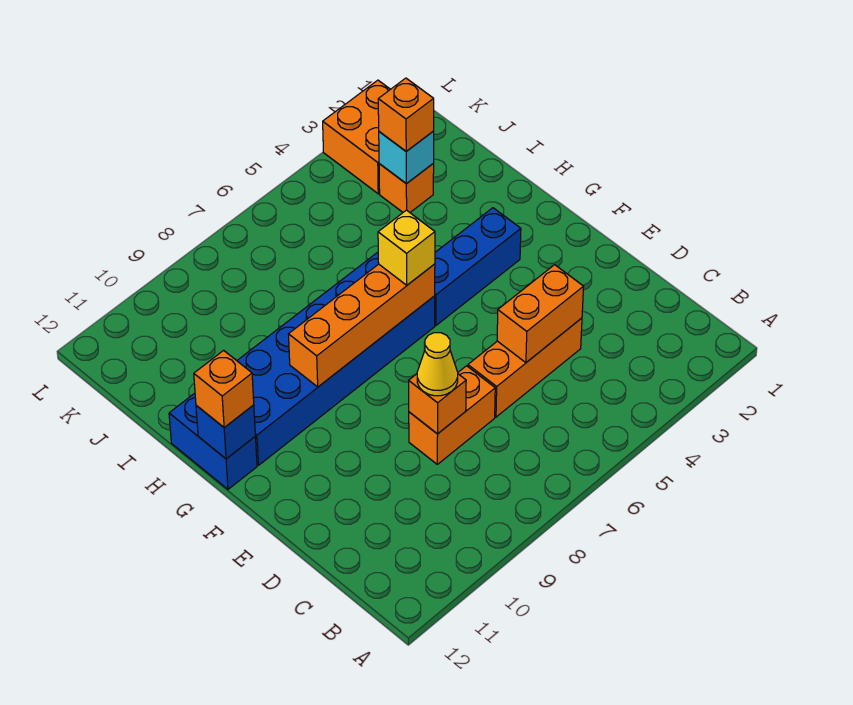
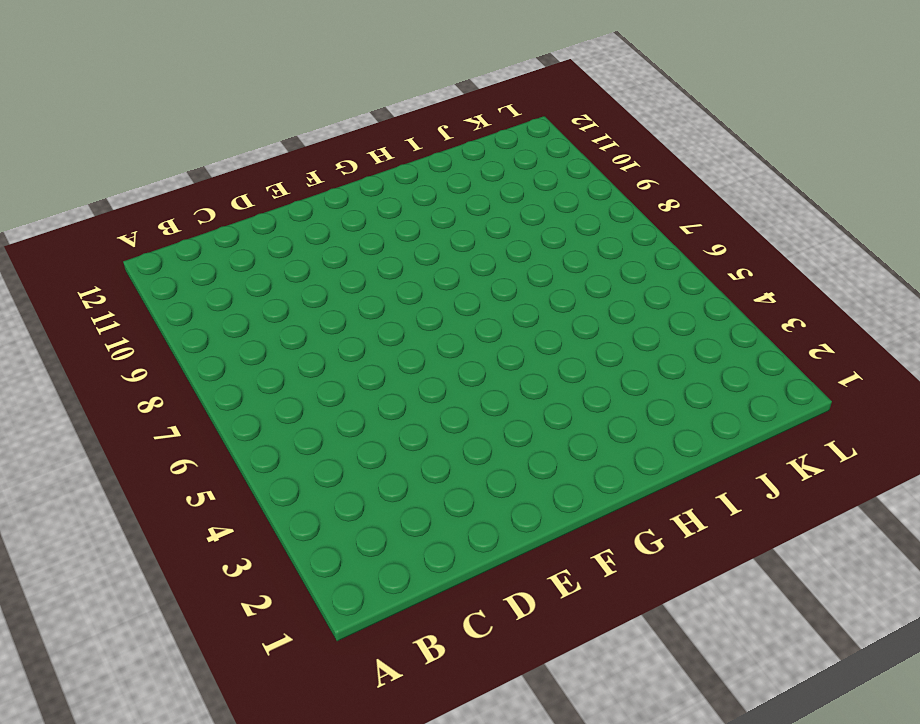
none -> orange 1x3 brick [468,318,582,417]
none -> orange 1x2 brick [409,366,495,464]
none -> blue 1x3 brick [435,208,521,325]

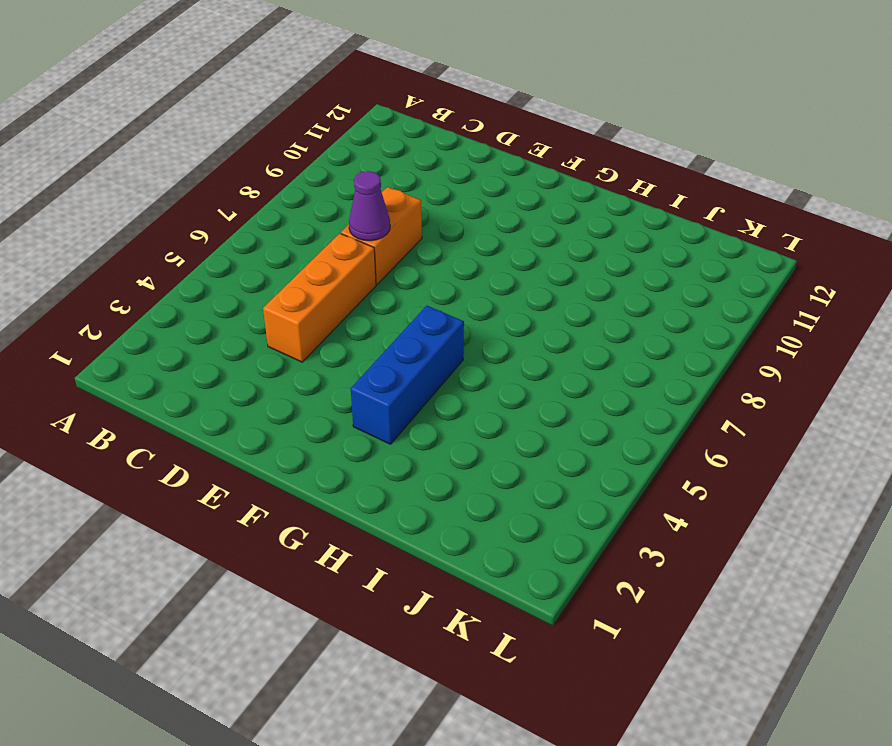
purple 1x1 cone [349,171,390,241] -> none
none -> blue 2x6 brick [237,252,435,465]
none -> blue 1x2 brick [169,393,257,489]
none -> orange 1x1 brick [379,164,434,212]

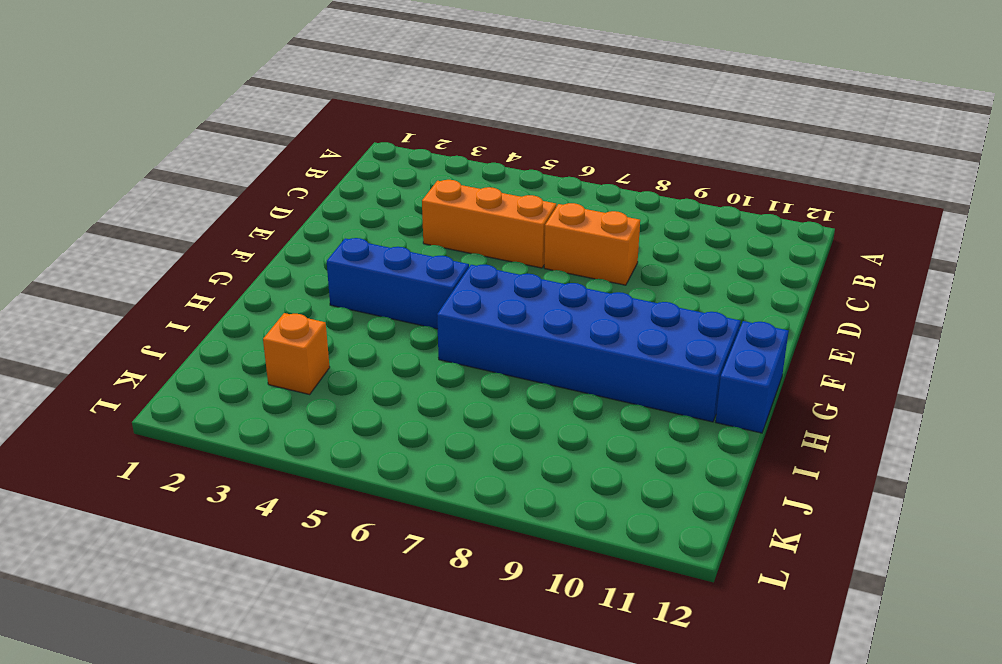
none -> orange 2x2 brick [323,80,390,194]
none -> orange 1x2 brick [497,265,584,363]
none -> orange 1x1 brick [409,374,466,434]

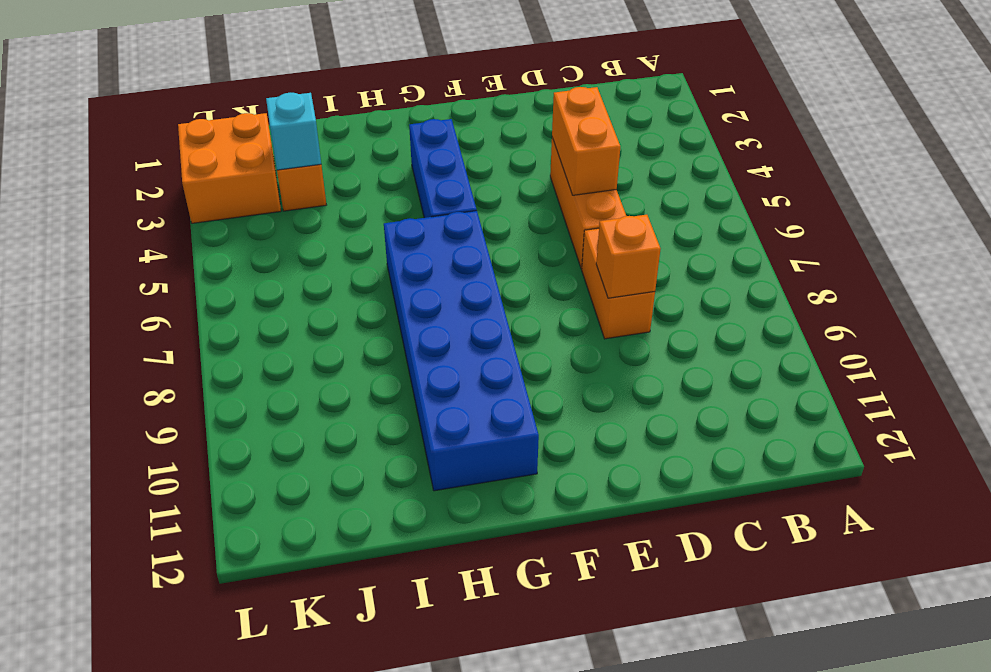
none -> blue 1x2 brick [169,393,257,489]
none -> orange 1x4 brick [289,264,435,387]
none -> blue 1x1 brick [196,405,255,459]

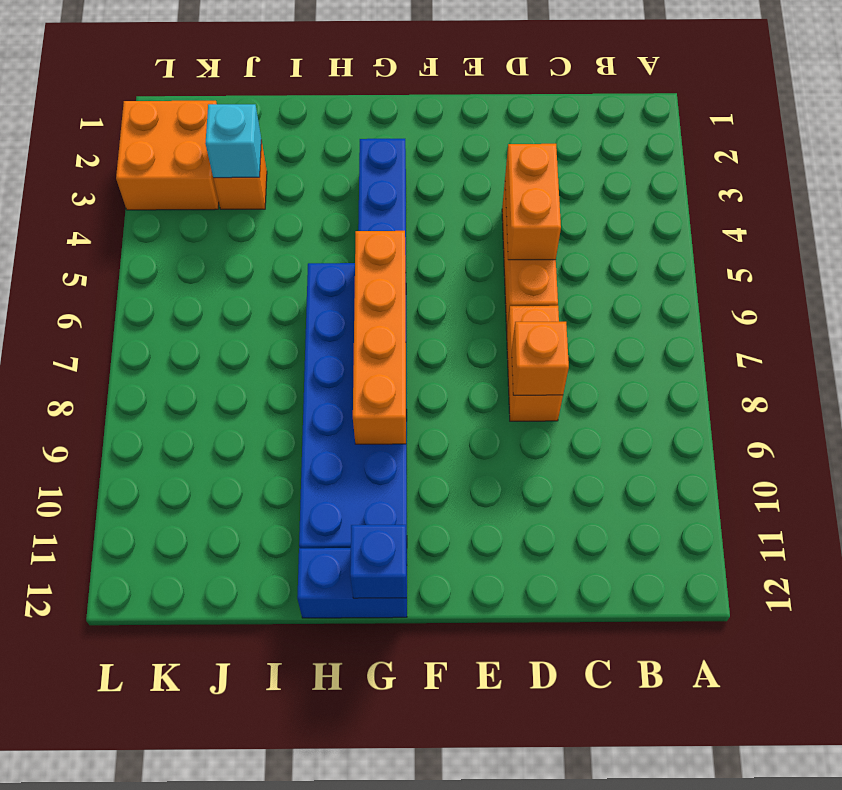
none -> yellow 1x1 cone [417,333,458,396]
none -> yellow 1x1 brick [378,210,435,285]
none -> orange 1x1 brick [194,350,254,427]

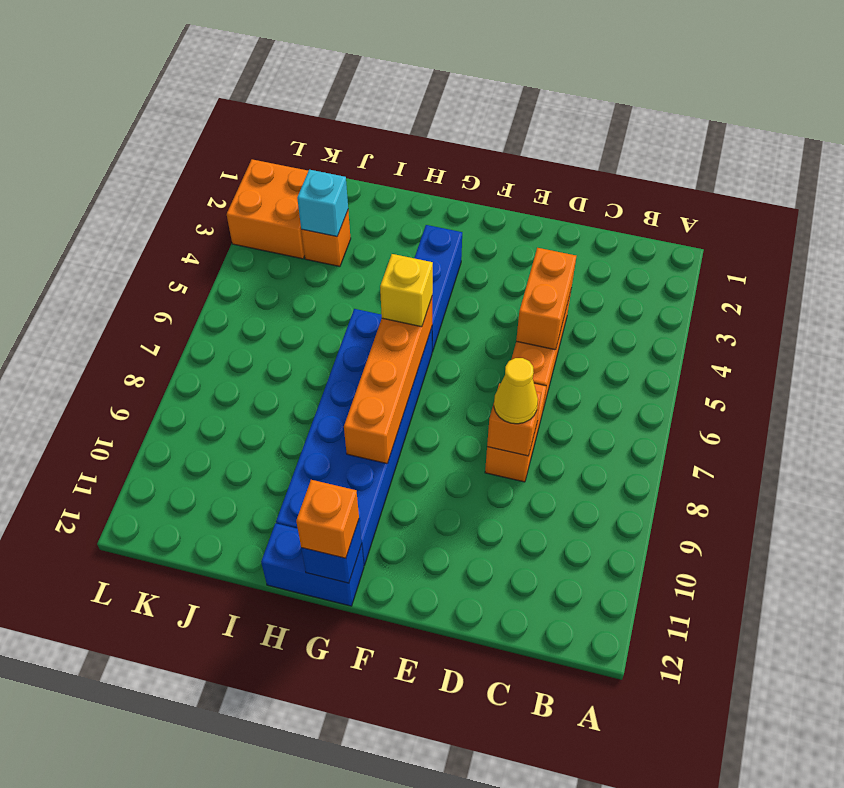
none -> orange 1x1 brick [378,78,434,151]

